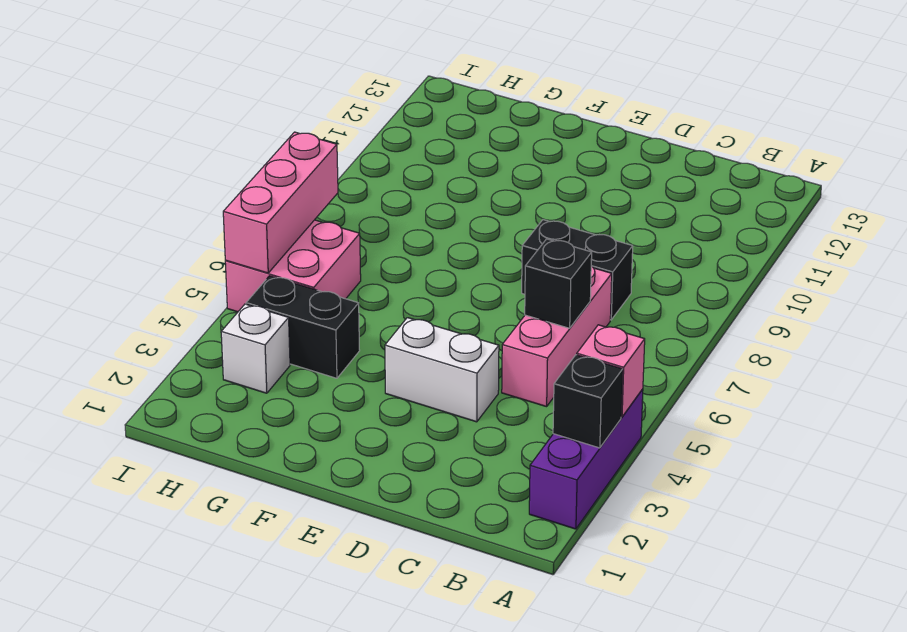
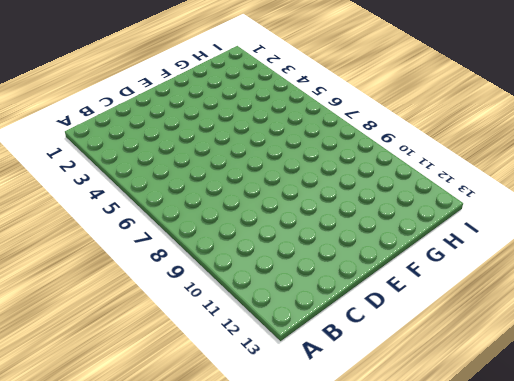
none -> purple 1x3 brick [529,389,643,529]
none -> pink 1x3 brick [502,266,612,407]

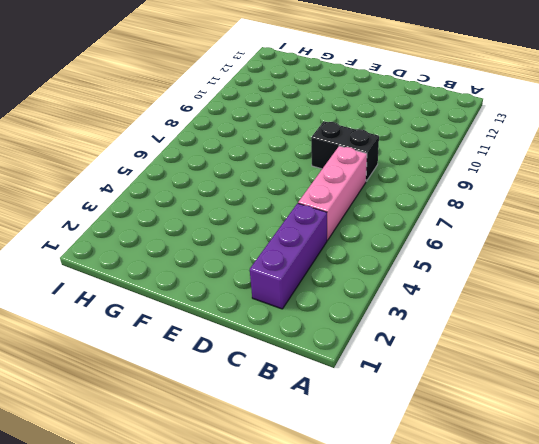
purple 1x3 brick [250,203,327,309] -> purple 1x3 brick moved to [529,389,643,529]
none -> white 1x2 brick [385,318,499,422]
none -> black 1x2 brick [246,276,360,378]

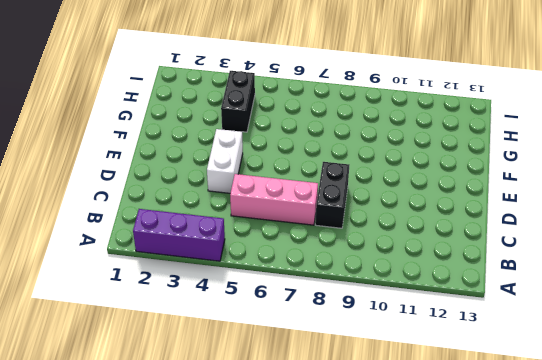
none -> white 1x1 brick [221,304,290,393]
none -> pink 2x2 brick [225,220,361,312]

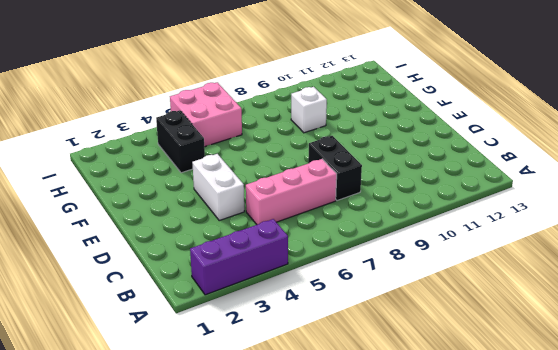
white 1x1 brick [291,87,327,133] -> white 1x1 brick moved to [221,304,290,393]
none -> black 1x1 brick [553,355,623,448]
none -> pink 1x1 brick [577,325,645,417]

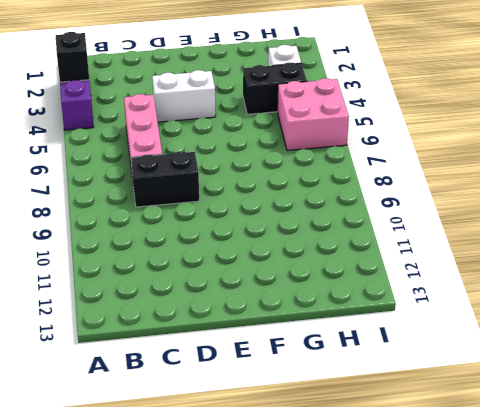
none -> pink 1x1 brick [577,325,645,417]
none -> black 1x1 brick [525,239,592,328]

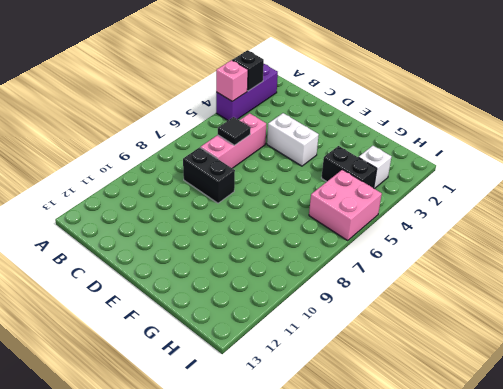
black 1x1 tile [218,117,251,145] -> black 1x1 brick [525,239,592,328]
none -> pink 1x3 brick [223,132,338,273]

